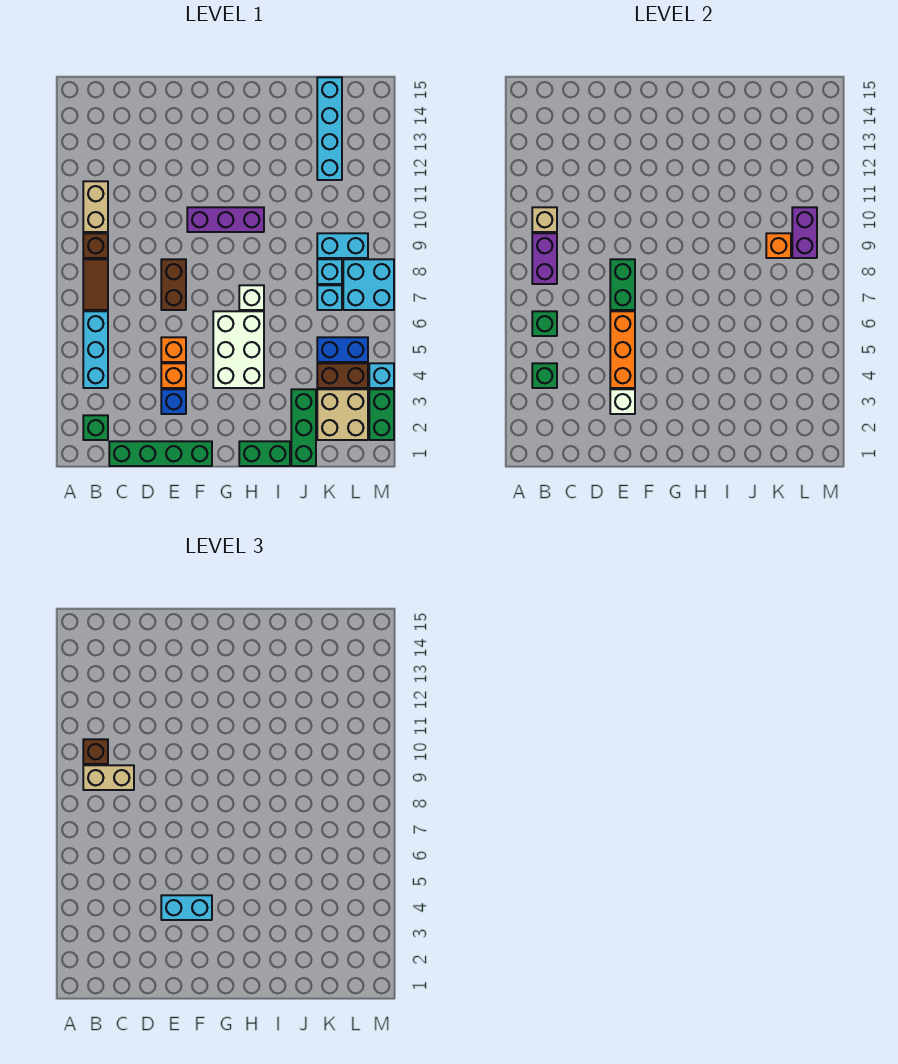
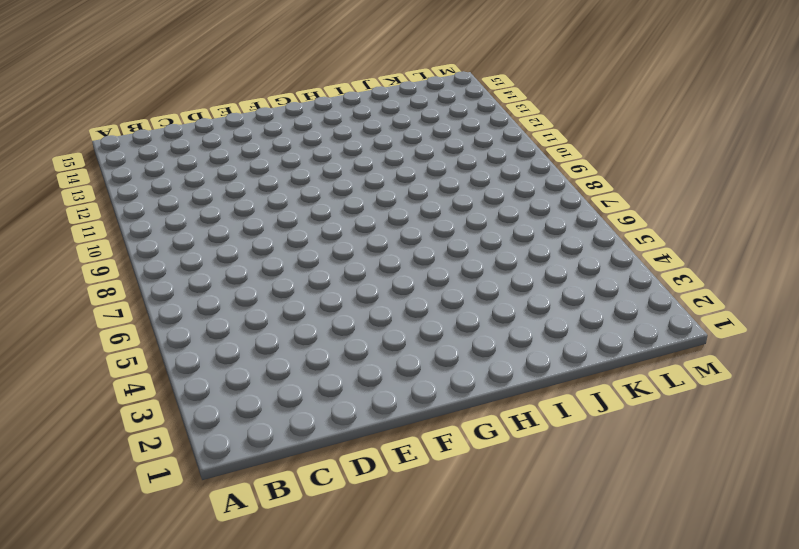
none -> green 1x1 brick [83,415,108,440]
none -> cyan 1x3 brick [83,311,108,388]
none -> brown 1x2 tile [83,259,108,310]
none -> brown 1x1 brick [83,233,108,258]

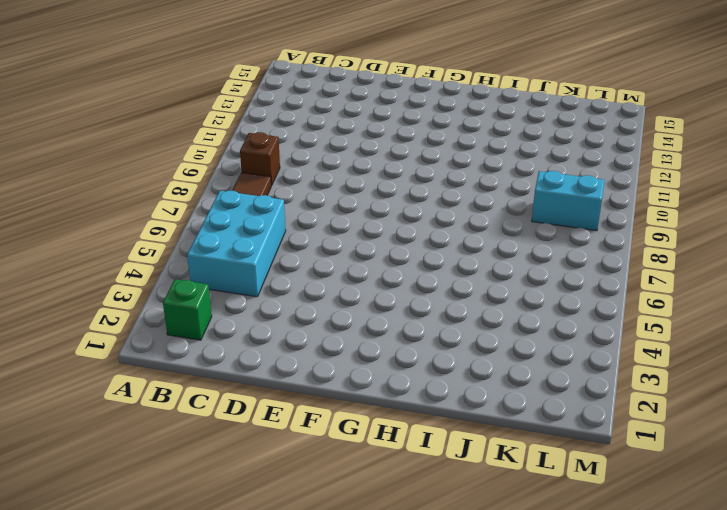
cyan 2x3 brick [187,191,286,297] -> cyan 1x3 brick [83,311,108,388]
none -> tan 1x2 brick [83,181,108,232]
none -> green 1x4 brick [109,441,212,466]
none -> blue 1x1 brick [161,389,186,414]
none -> orange 1x1 brick [161,363,186,388]

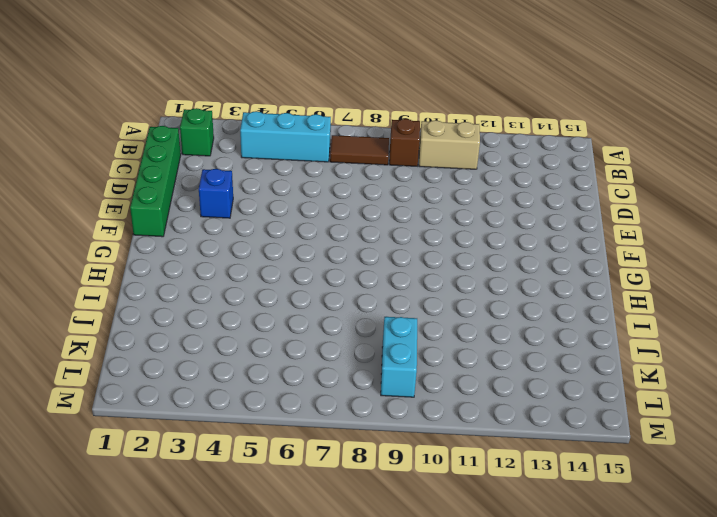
none -> orange 1x1 brick [161,363,186,388]
none -> orange 1x1 brick [161,337,186,362]
none -> brown 1x2 brick [161,259,186,310]
none -> purple 1x3 brick [187,207,264,232]

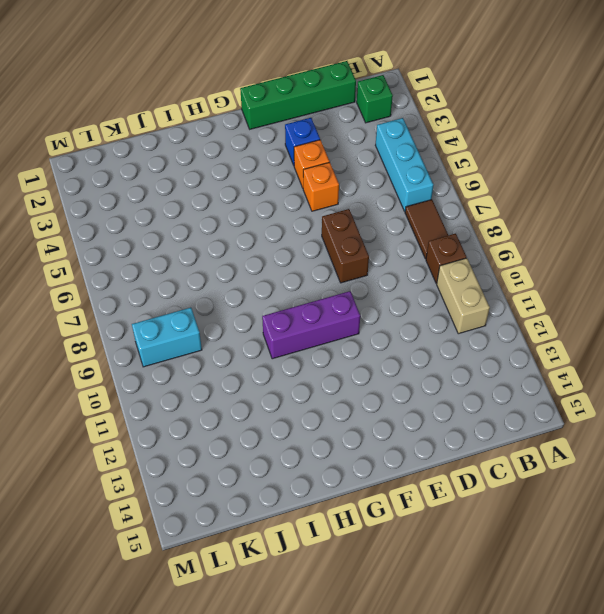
none -> white 2x3 brick [213,311,264,388]
none -> green 1x2 brick [239,441,290,466]
none -> white 1x1 brick [239,285,264,310]
none -> green 1x3 brick [291,389,316,466]

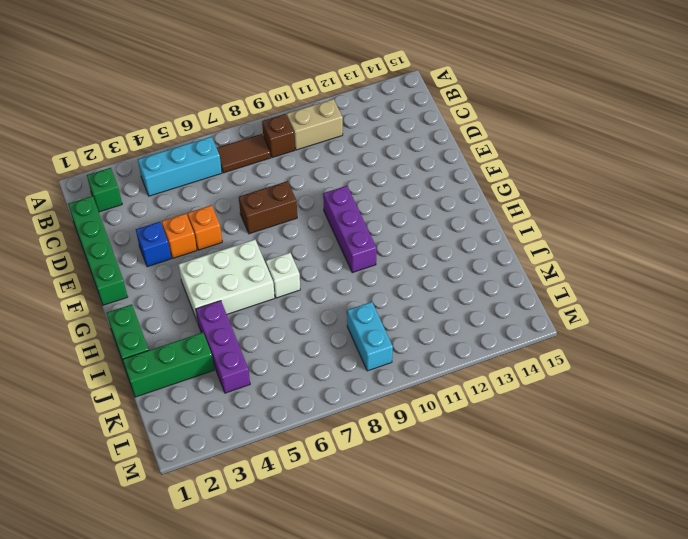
purple 1x3 brick [196,301,250,393] -> brown 1x2 brick [317,363,368,388]
none -> tan 2x2 brick [317,389,368,440]
none -> blue 1x2 brick [317,337,368,362]
none -> cyan 1x1 brick [317,285,342,310]
none -> cyan 1x1 brick [317,259,342,284]

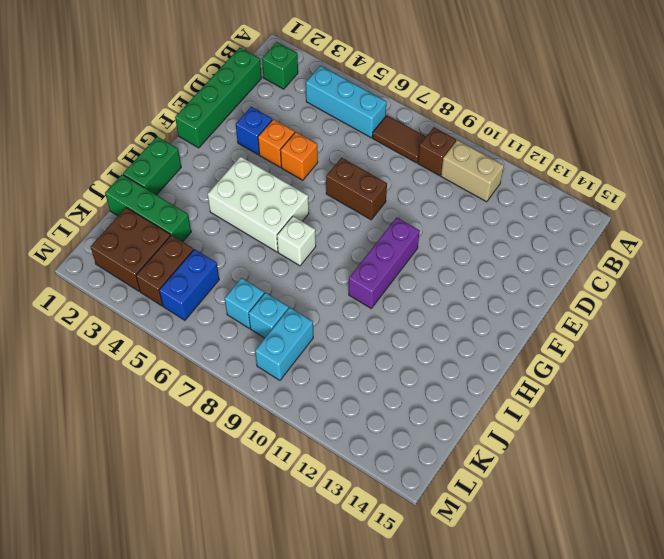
brown 2x2 brick [90,207,171,291] -> tan 2x2 brick [317,389,368,440]
none -> cyan 1x4 brick [317,77,342,180]
none -> cyan 2x2 brick [343,259,394,310]
none -> green 1x2 brick [369,389,394,440]
none -> cyan 1x1 brick [369,363,394,388]

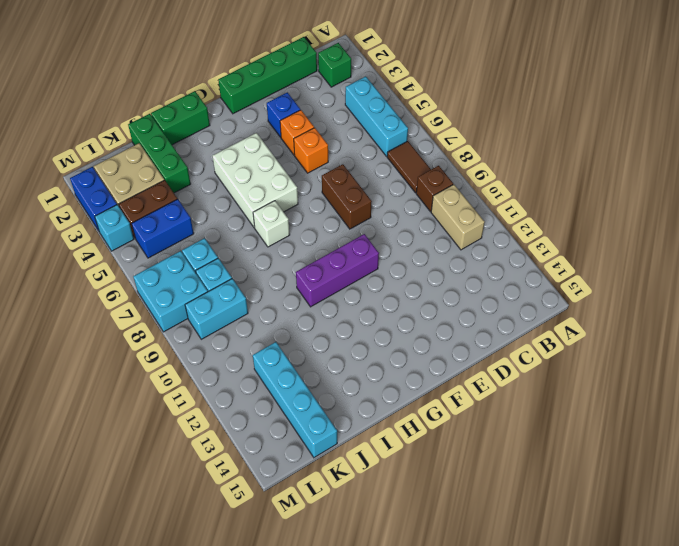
blue 1x2 brick [70,167,117,231] -> green 1x2 brick [369,389,394,440]
none -> green 1x1 brick [532,363,557,388]
none -> green 1x1 brick [532,311,557,336]
none -> purple 1x2 brick [532,233,557,284]
none -> tan 1x1 brick [532,207,557,232]

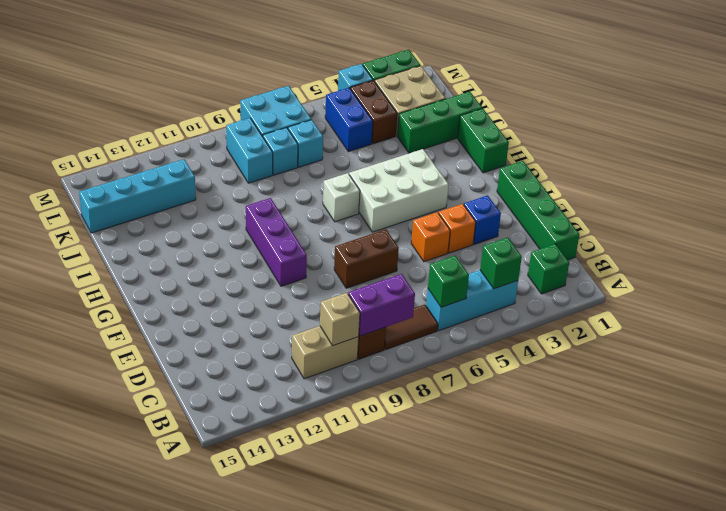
none -> white 1x1 brick [610,389,635,414]
none -> orange 1x3 brick [610,311,635,388]
none -> green 1x2 brick [610,259,635,310]
none -> orange 1x1 brick [766,233,791,258]

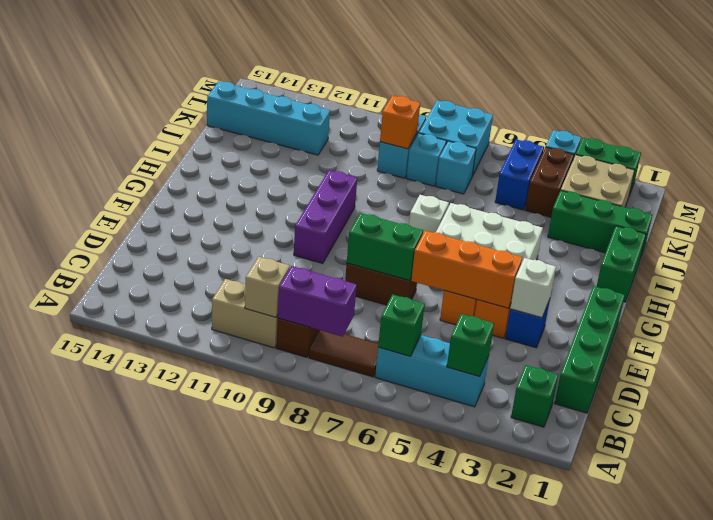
none -> purple 1x2 brick [792,207,817,258]
none -> tan 1x2 brick [83,765,134,790]
none -> brown 1x1 brick [83,739,108,764]
none -> cyan 1x2 brick [161,895,212,920]

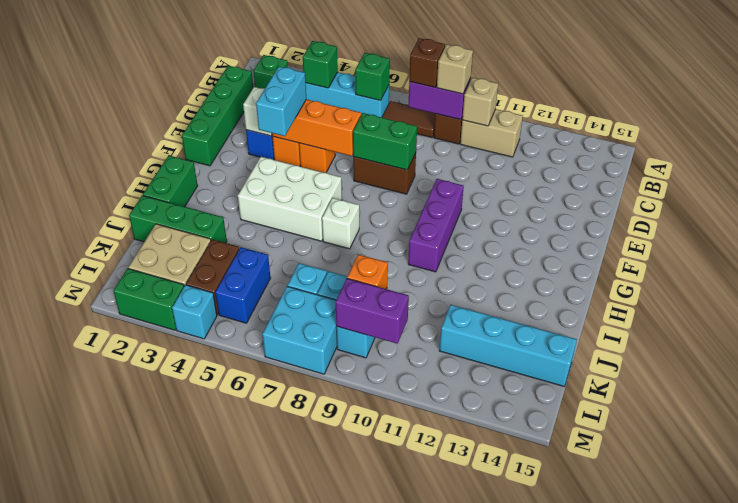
brown 1x1 brick [409,38,445,87] -> brown 1x1 brick moved to [83,739,108,764]
tan 1x1 brick [437,44,473,94] -> tan 1x2 brick [83,765,134,790]

